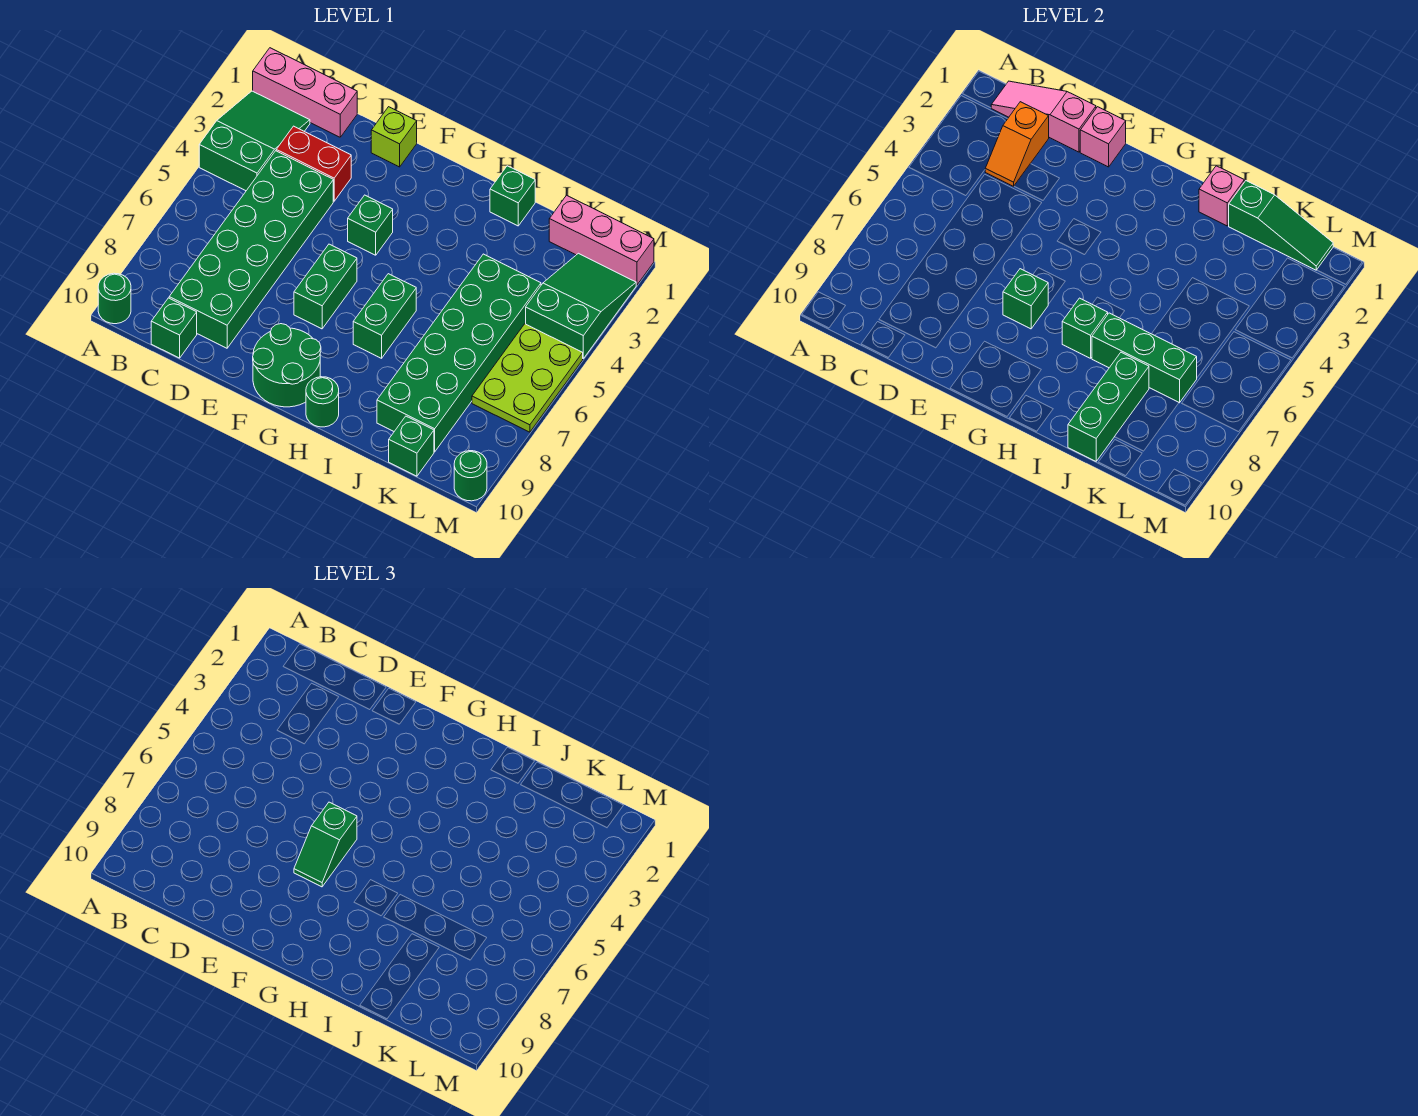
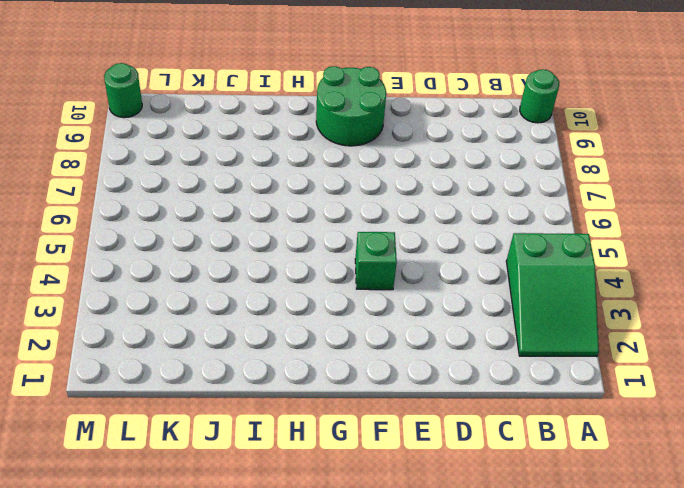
none -> pink 1x3 brick [253,48,357,137]
none -> red 1x2 brick [276,126,351,201]
none -> green 2x6 brick [169,151,333,348]

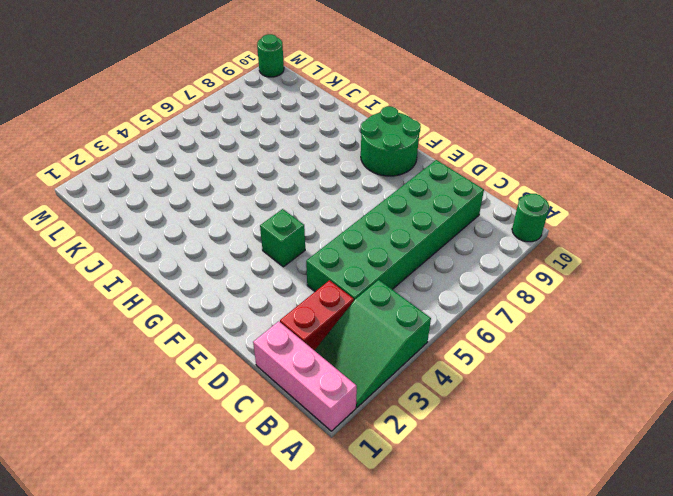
red 1x2 brick [280,280,354,350] -> red 1x2 brick turned to [276,126,351,201]
none -> green 1x1 brick [151,298,197,358]
none -> lime 1x1 brick [371,107,417,167]
none -> green 1x2 brick [294,244,357,329]

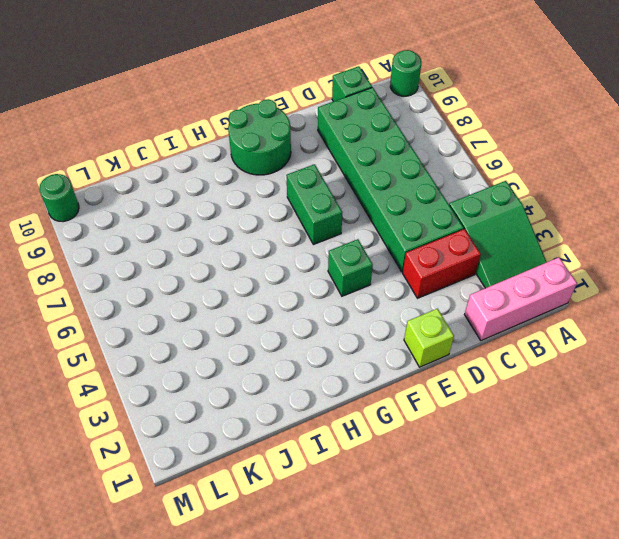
none -> green 1x2 brick [353,274,416,358]
none -> green 1x1 round brick [306,377,339,427]
none -> green 1x1 brick [490,166,535,226]

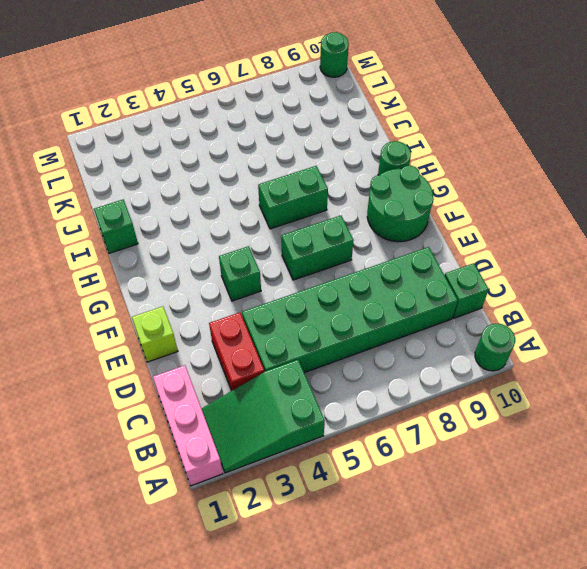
none -> green 2x6 brick [377,254,541,452]
none -> pink 1x3 brick [549,195,654,285]
none -> green 1x1 brick [389,416,434,476]

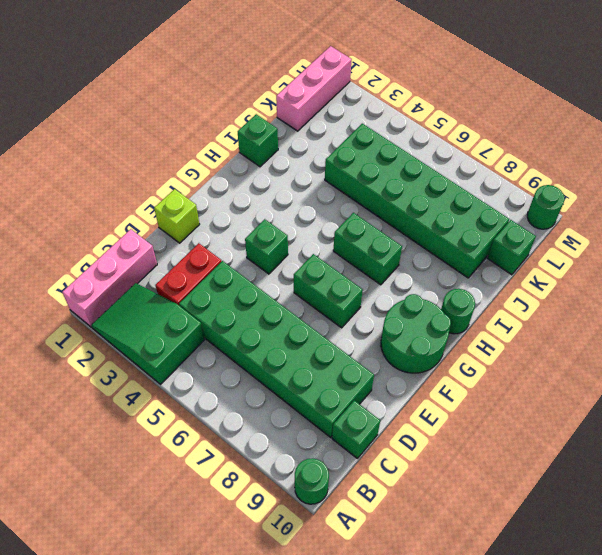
none -> green 2x3 slope [526,253,636,358]
none -> lime 2x3 plate [472,324,583,432]
none -> pink 1x3 slope [991,81,1096,152]

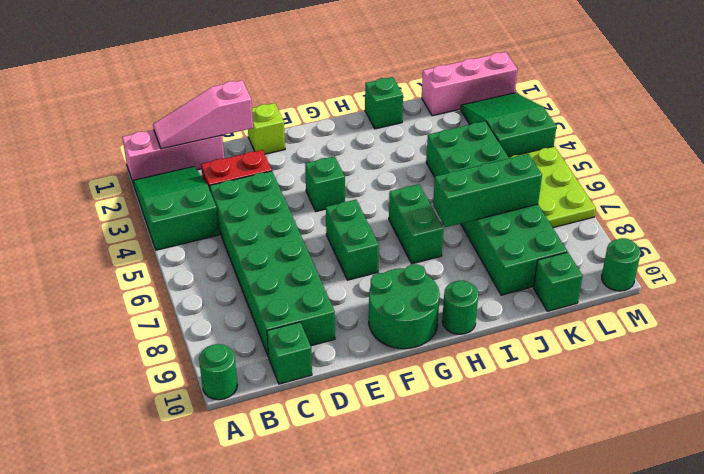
none -> orange 1x2 slope [985,102,1049,186]
none -> pink 1x1 brick [1080,107,1126,167]
none -> green 1x1 brick [1003,269,1048,329]

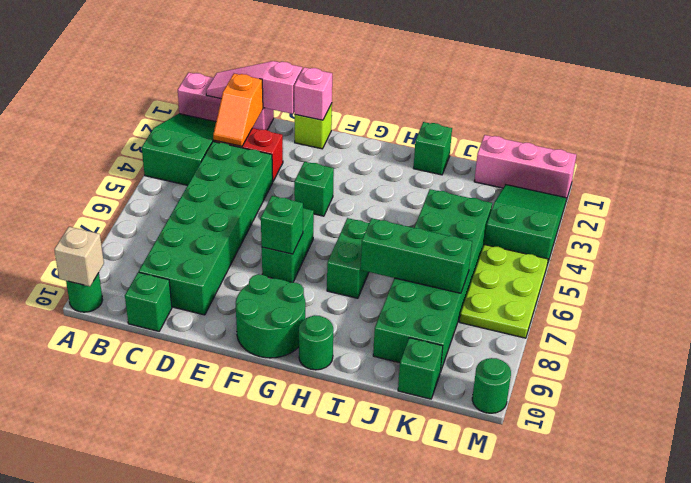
tan 1x1 brick [54,227,104,286] -> none
none -> green 1x1 brick [1062,298,1108,358]
none -> pink 1x1 brick [1199,166,1244,226]
none -> green 1x3 slope [1229,181,1333,270]

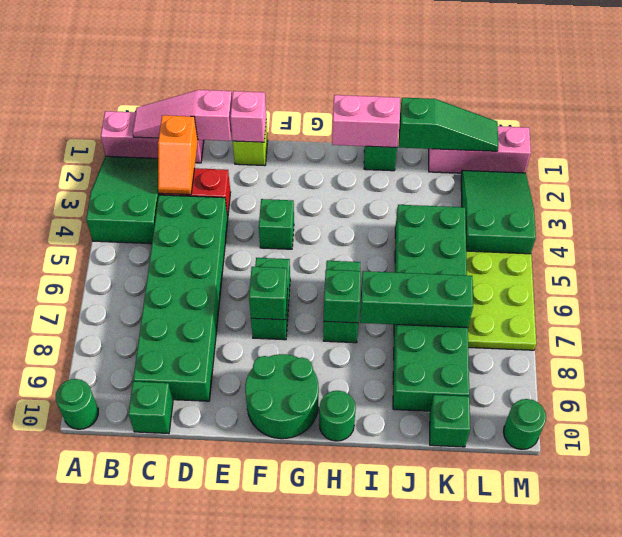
pink 1x2 brick [332,95,400,147] -> pink 1x1 brick [1199,166,1244,226]
none -> green 1x3 brick [1068,352,1149,461]
none -> green 1x2 slope [294,802,357,887]

